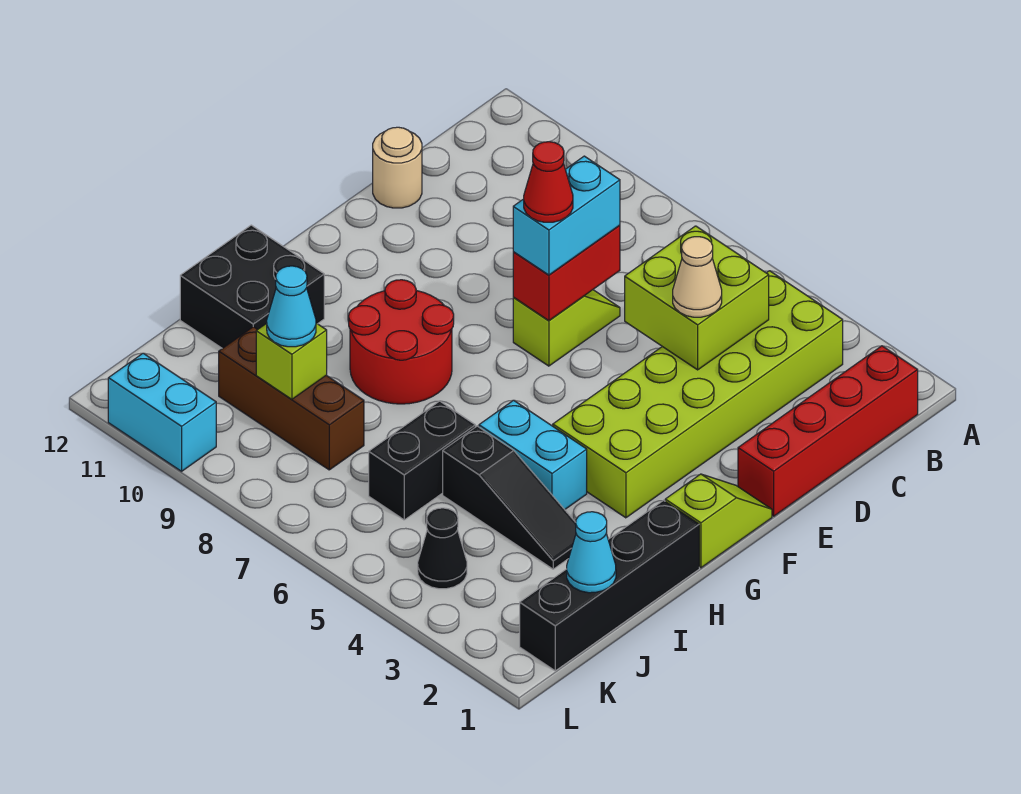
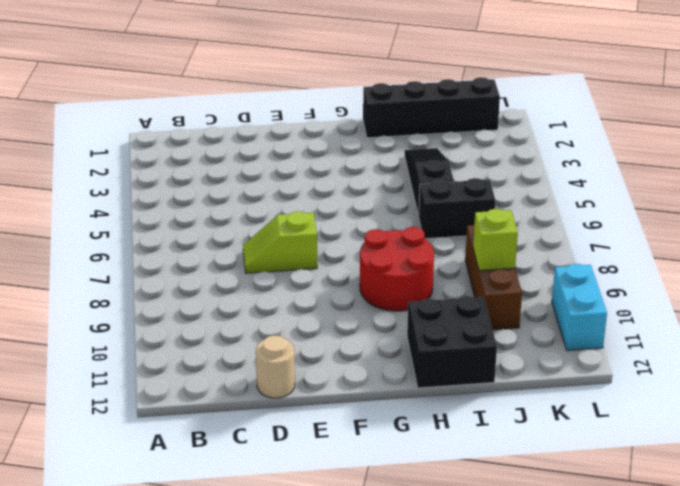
none -> red 1x4 brick [738,346,918,516]
none -> lime 2x6 brick [553,271,843,518]
none -> lime 1x2 slope [665,474,772,568]

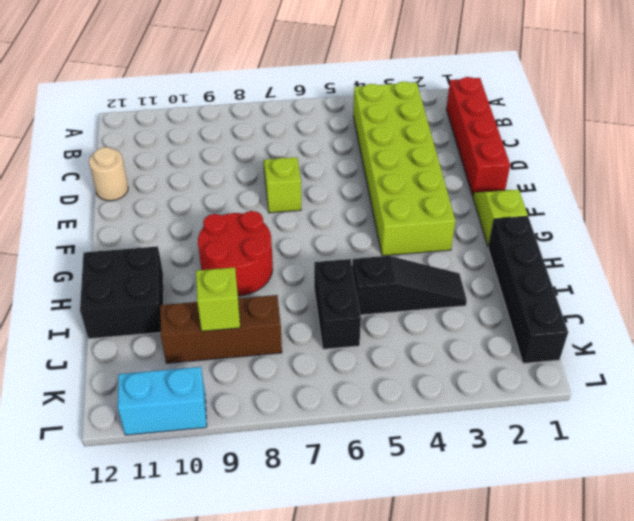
none -> cyan 1x2 brick [479,400,587,509]
none -> black 1x1 cone [418,508,467,589]
none -> lime 2x2 brick [625,226,769,370]

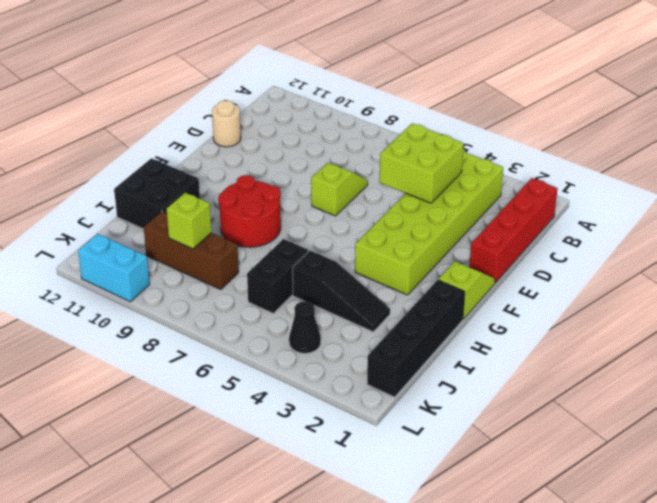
none -> cyan 1x2 brick [479,400,587,509]
none -> red 1x2 brick [513,225,620,321]
none -> cyan 1x1 cone [567,512,616,593]

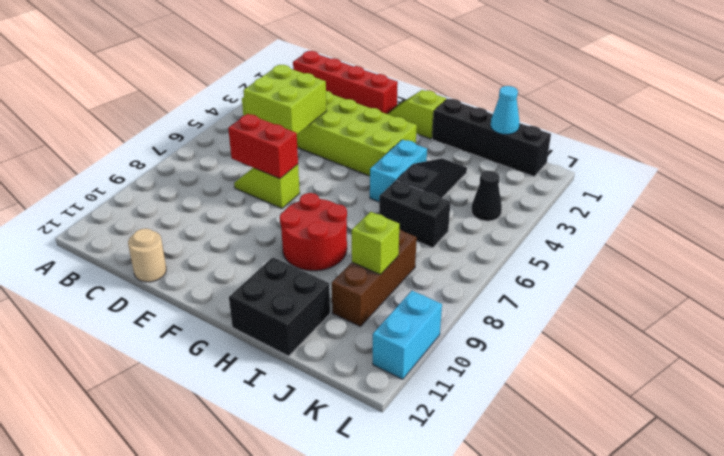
none -> tan 1x1 cone [673,237,722,317]
none -> cyan 1x2 brick [513,156,620,275]
none -> cyan 1x1 cone [267,266,316,347]

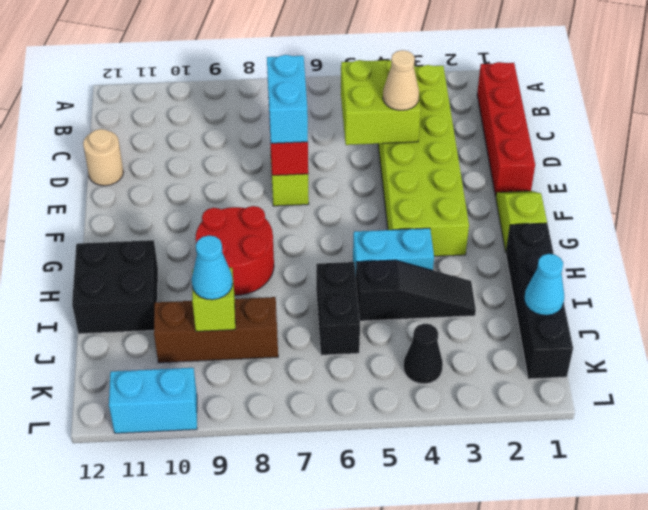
none -> red 1x1 cone [524,142,573,222]

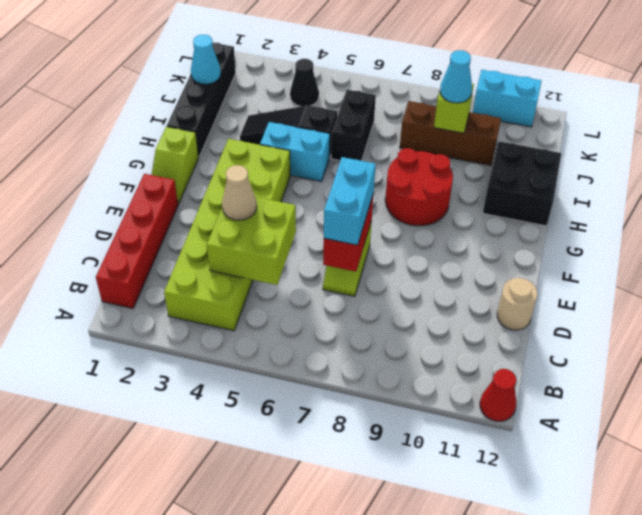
red 1x1 cone [480,369,516,421] -> red 1x1 cone moved to [524,142,573,222]

